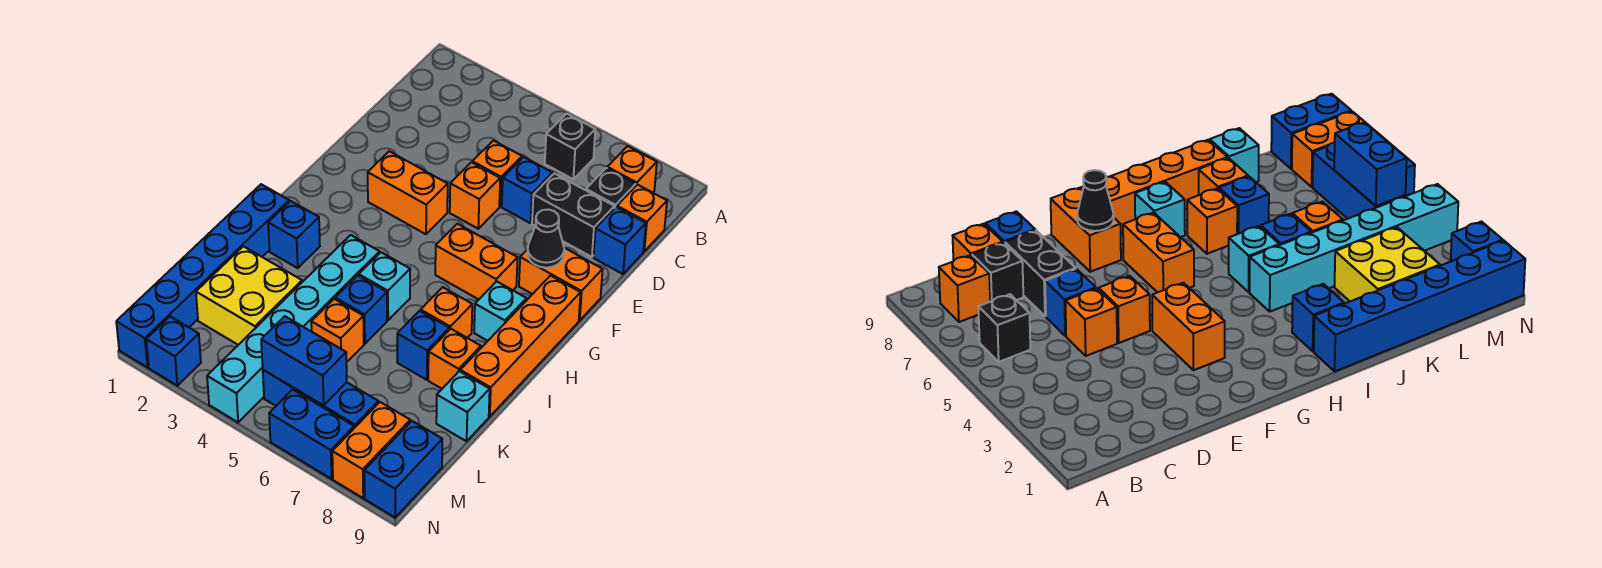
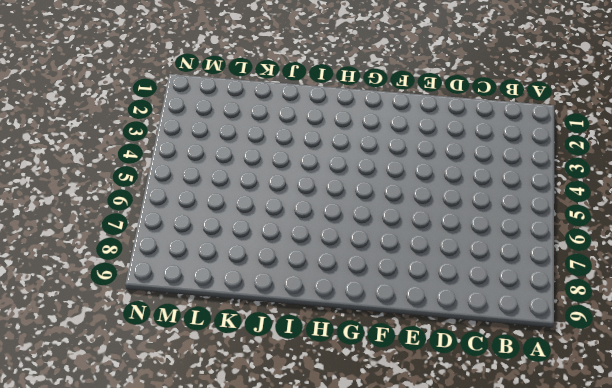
none -> black 1x1 brick [545,114,595,179]
none -> orange 1x1 brick [607,146,657,193]
none -> black 1x1 brick [586,168,636,208]
none -> orange 1x1 brick [617,185,667,251]

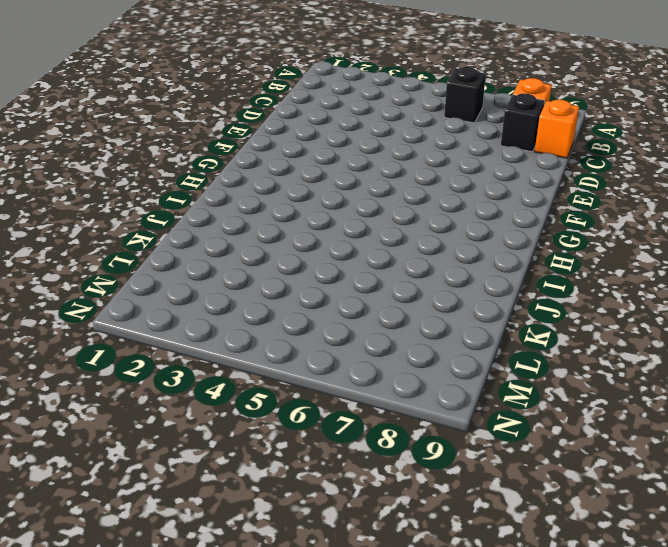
none -> orange 1x1 brick [472,141,522,206]
none -> blue 1x1 brick [502,157,553,223]
none -> black 1x2 brick [532,174,614,257]
none -> blue 1x1 brick [593,207,646,274]

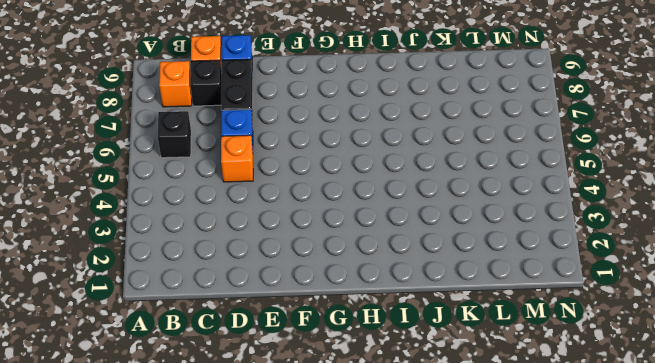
none -> orange 1x1 brick [450,162,500,229]
none -> orange 1x2 brick [368,151,448,234]
none -> orange 1x2 brick [519,248,603,320]
none -> orange 1x2 brick [435,224,518,299]

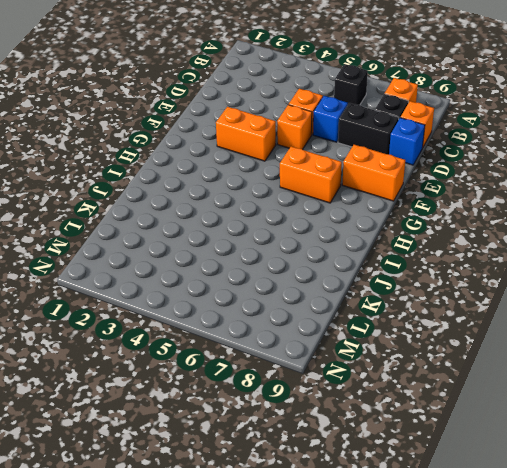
none -> orange 1x4 brick [460,276,581,417]
none -> cyan 1x1 brick [474,281,527,341]
none -> blue 1x6 brick [116,184,289,367]
none -> blue 1x1 brick [268,201,320,268]

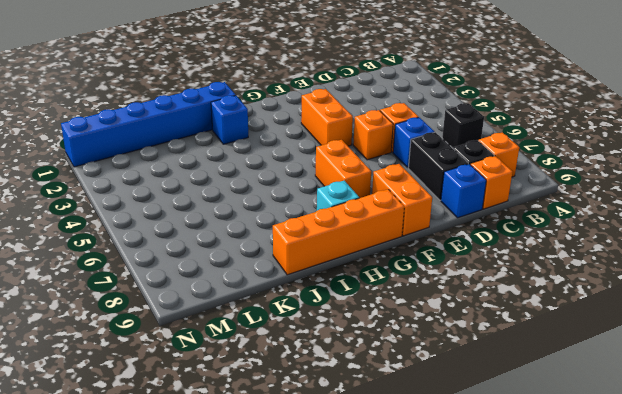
none -> cyan 1x6 brick [207,235,380,422]
none -> cyan 1x1 brick [359,252,410,320]
none -> orange 1x1 brick [421,287,472,338]
none -> blue 1x1 brick [335,275,387,344]

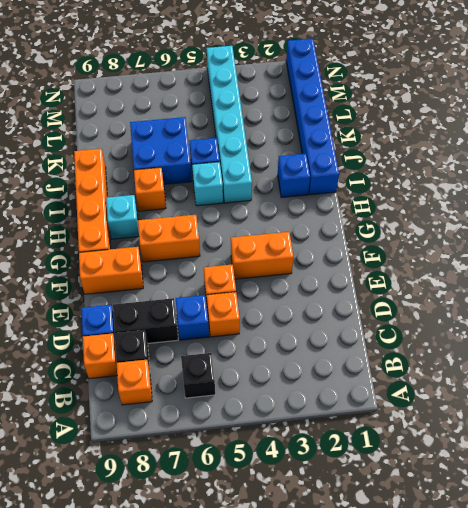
blue 2x2 brick [130,117,192,184] -> blue 1x1 brick [397,311,449,380]
none -> orange 1x1 brick [428,329,481,389]
none -> yellow 2x2 brick [196,246,302,345]
none -> orange 1x1 brick [311,299,364,363]
none -> cyan 1x1 brick [436,371,490,441]

